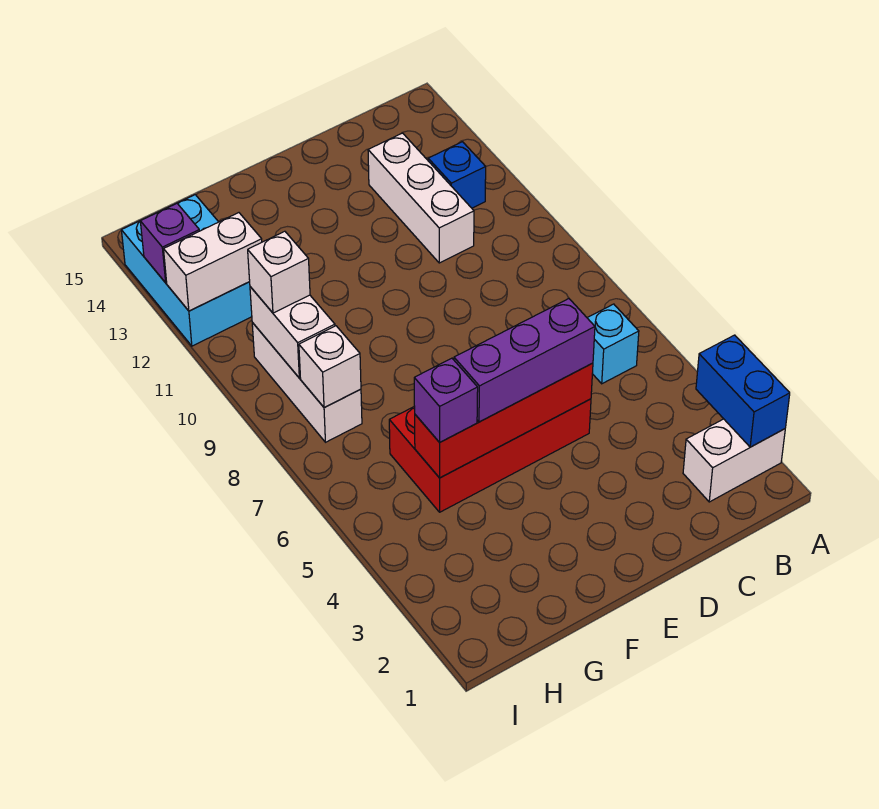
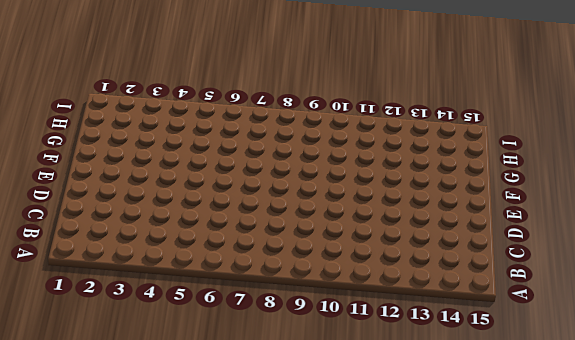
none -> white 1x2 brick [683,419,785,502]
none -> cyan 1x1 brick [587,304,639,384]
none -> blue 1x1 brick [428,142,486,208]

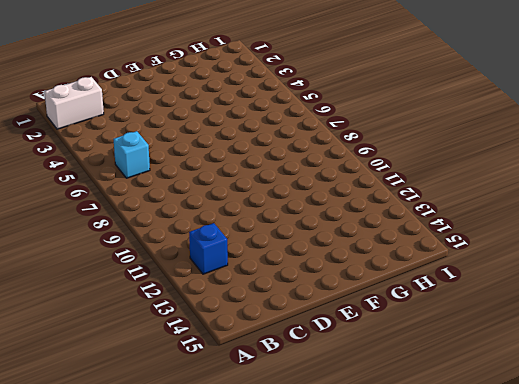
none -> white 1x3 brick [368,133,474,263]
none -> red 2x4 brick [389,399,591,512]
none -> white 1x3 brick [252,323,362,442]

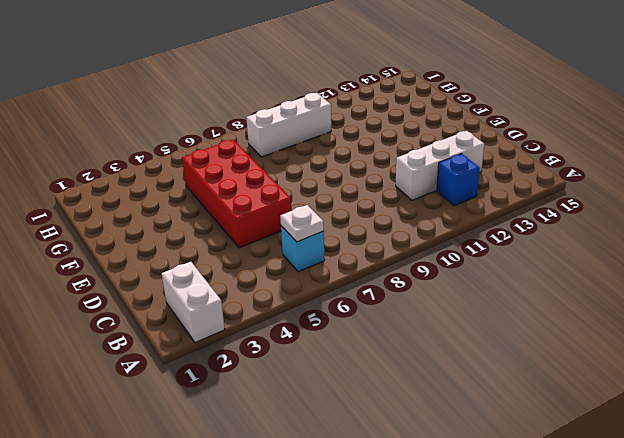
white 1x1 plate [280,205,324,242] -> none
none -> cyan 2x3 brick [121,195,252,346]
none -> blue 1x2 brick [696,335,790,447]
none -> red 1x4 brick [415,363,593,478]

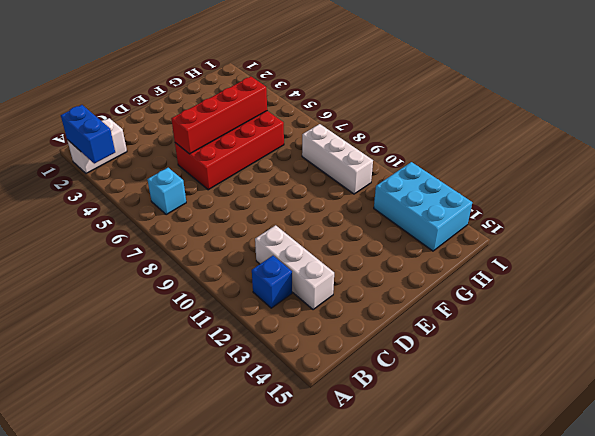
none -> white 1x1 brick [299,326,361,407]
none -> white 1x2 brick [250,287,335,378]
none -> white 1x2 brick [164,213,262,311]

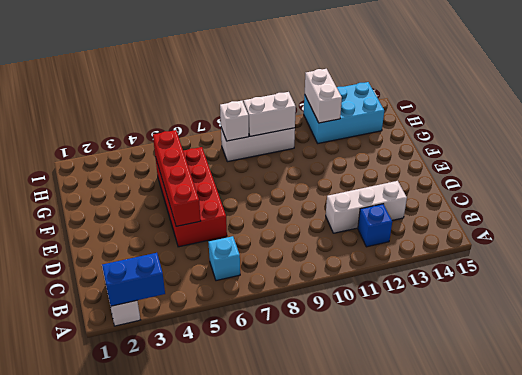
none -> purple 1x1 brick [140,203,199,283]
none -> purple 1x3 brick [454,299,595,422]
none -> purple 1x1 brick [414,358,478,442]

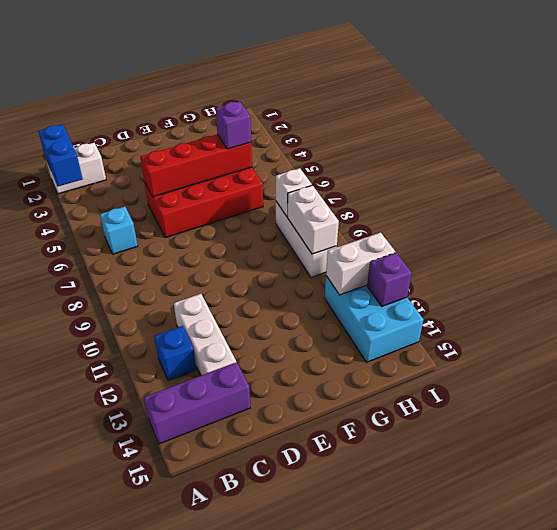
purple 1x3 brick [144,362,250,444] -> purple 1x3 brick moved to [454,299,595,422]
none -> white 1x1 brick [248,231,310,313]

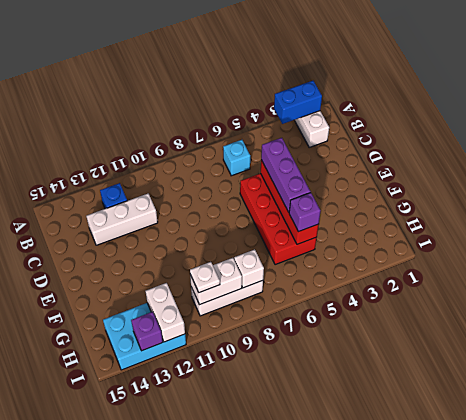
white 1x1 plate [190,262,220,292] -> white 1x1 brick [248,231,310,313]

